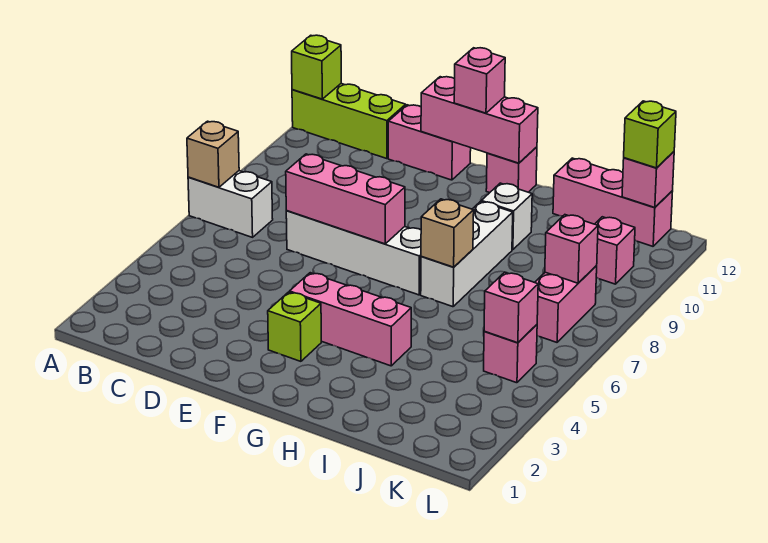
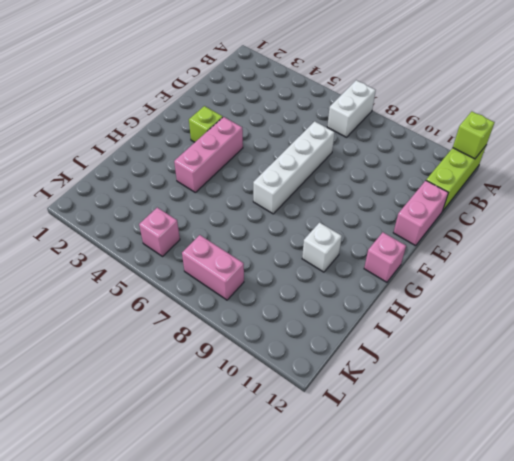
none -> white 1x3 brick [421,201,513,307]
none -> pink 1x3 brick [553,158,673,246]
none -> pink 1x1 brick [595,217,635,284]

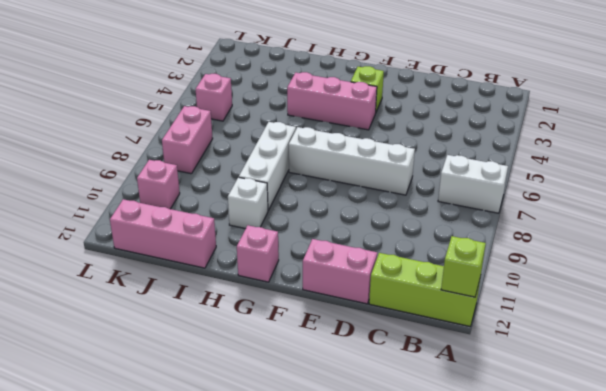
none -> tan 1x1 brick [187,121,239,187]
none -> pink 1x3 brick [286,154,405,244]
none -> pink 1x3 brick [421,77,538,163]

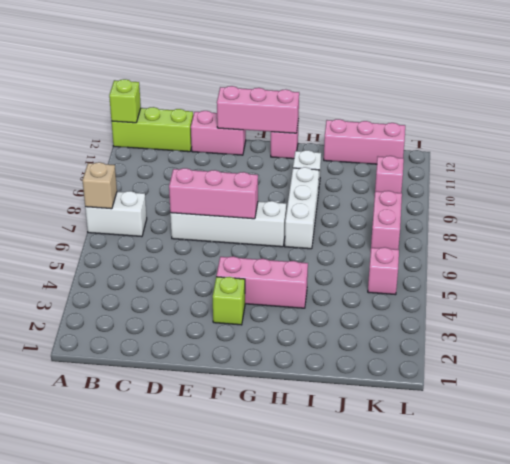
none -> tan 1x1 brick [421,199,474,267]
none -> pink 1x1 brick [484,272,538,343]
none -> pink 1x1 brick [545,215,598,283]

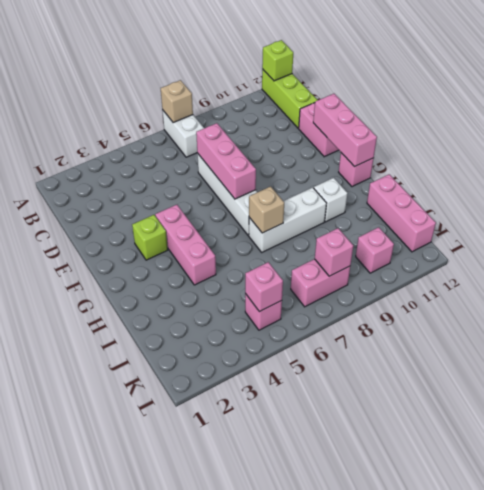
none -> pink 1x1 brick [622,152,674,208]
none -> pink 1x1 brick [454,48,505,113]
none -> lime 1x1 brick [624,101,676,168]

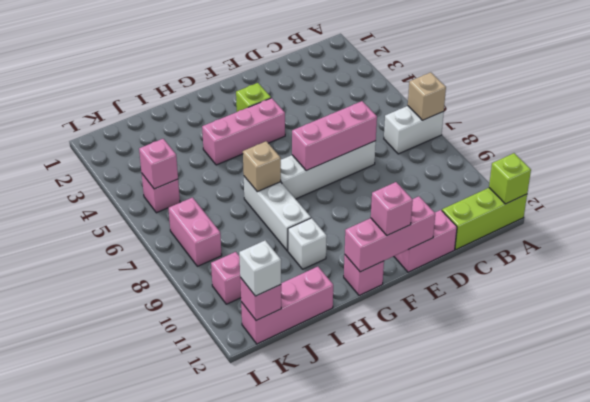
white 1x1 brick [239,240,281,296] -> lime 1x1 brick [624,101,676,168]
none -> pink 1x1 brick [545,215,598,283]

